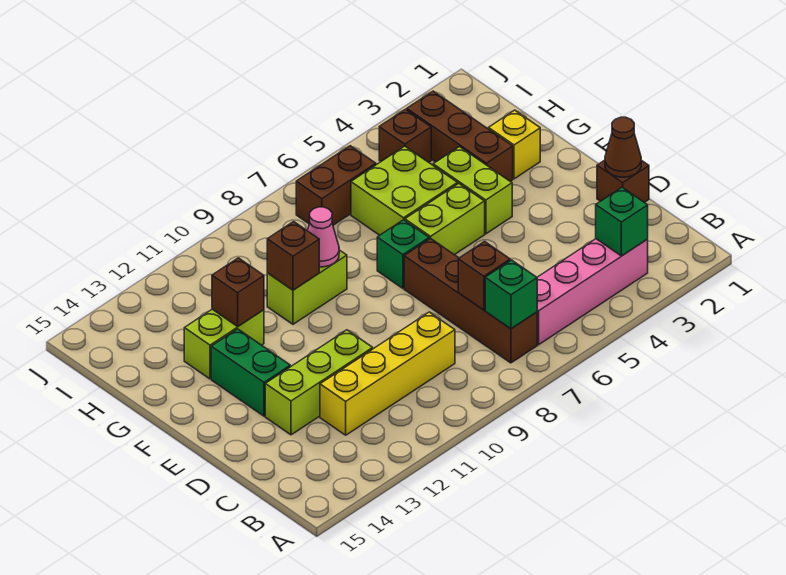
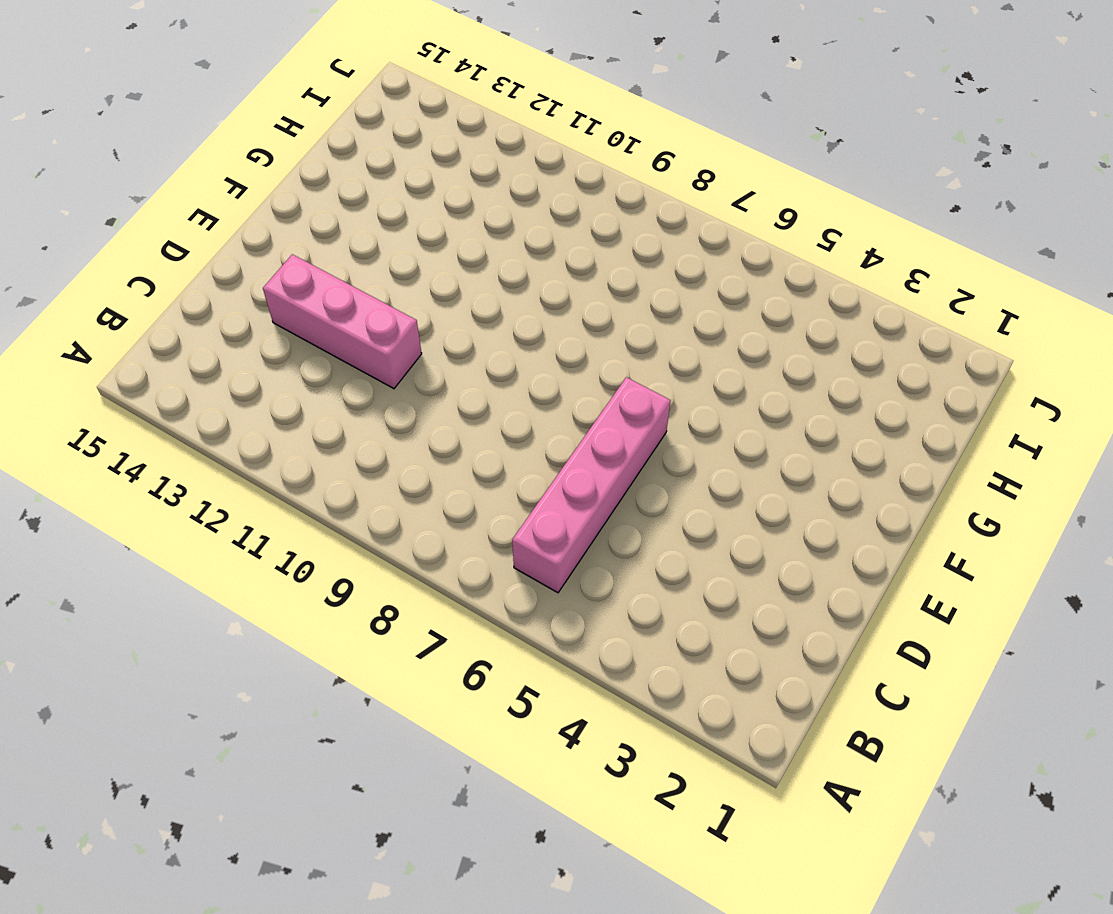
pink 1x4 brick [512,377,670,593] -> pink 1x4 brick turned to [537,239,648,345]
pink 1x3 brick [263,254,422,389] -> lime 1x3 brick [265,330,373,435]
none -> brown 1x4 brick [404,238,537,363]
none -> yellow 1x4 brick [320,312,455,435]
none -> brown 1x1 brick [597,160,649,202]

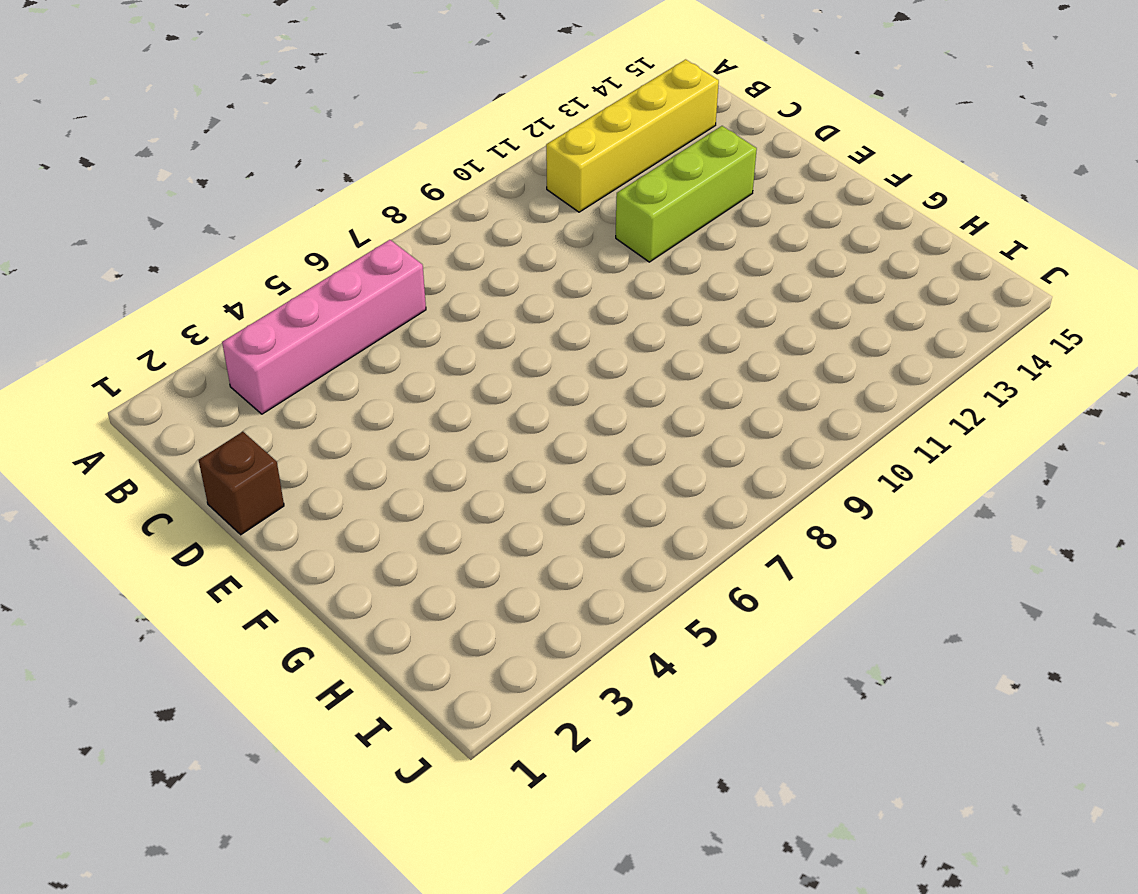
yellow 1x4 brick [546,59,719,212] -> yellow 1x4 brick moved to [320,312,455,435]
none -> brown 1x4 brick [404,238,537,363]
none -> green 1x2 brick [211,329,290,416]
none -> lime 1x2 brick [433,147,512,234]

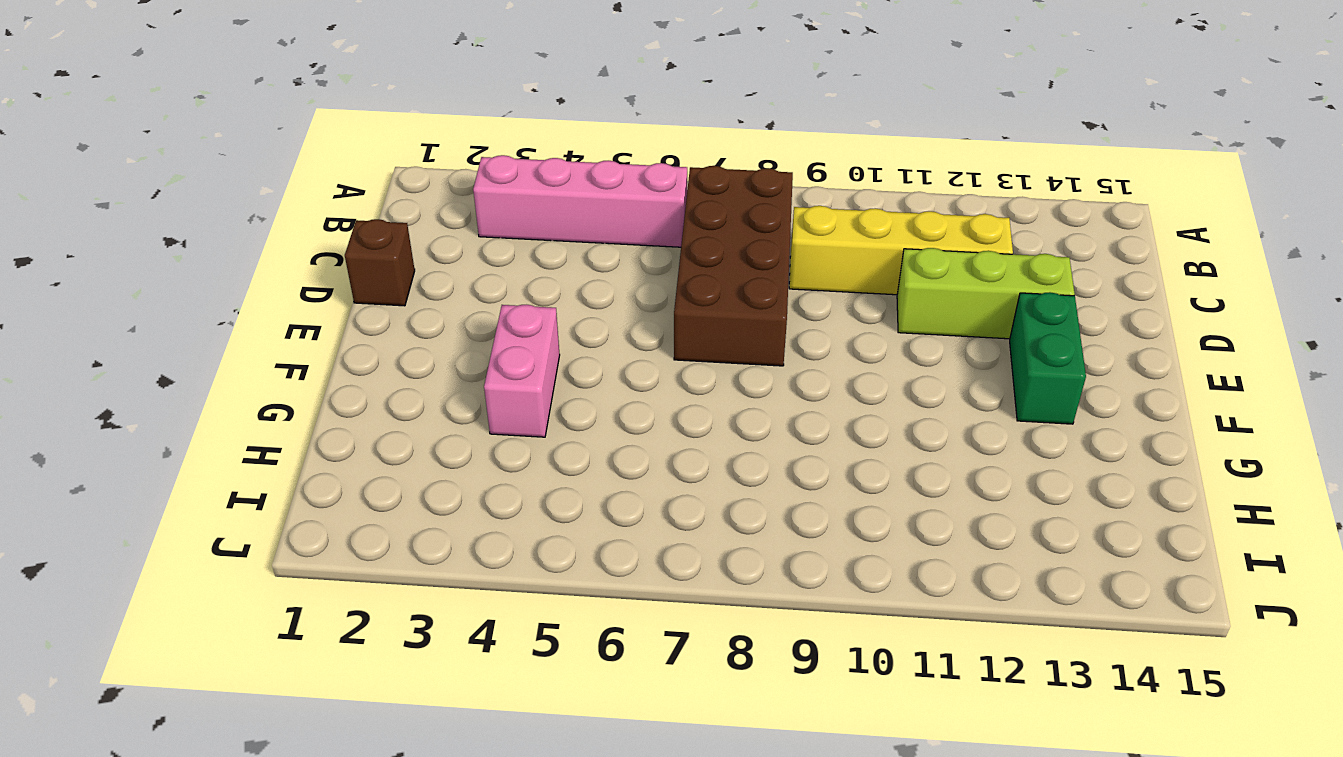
brown 2x4 brick [674,166,793,366] -> brown 1x4 brick [404,238,537,363]
pink 1x2 brick [484,305,560,437] -> lime 1x2 brick [433,147,512,234]
none -> lime 1x2 brick [405,184,485,255]
none -> green 1x1 brick [377,220,429,288]
none -> yellow 1x1 brick [488,110,540,179]

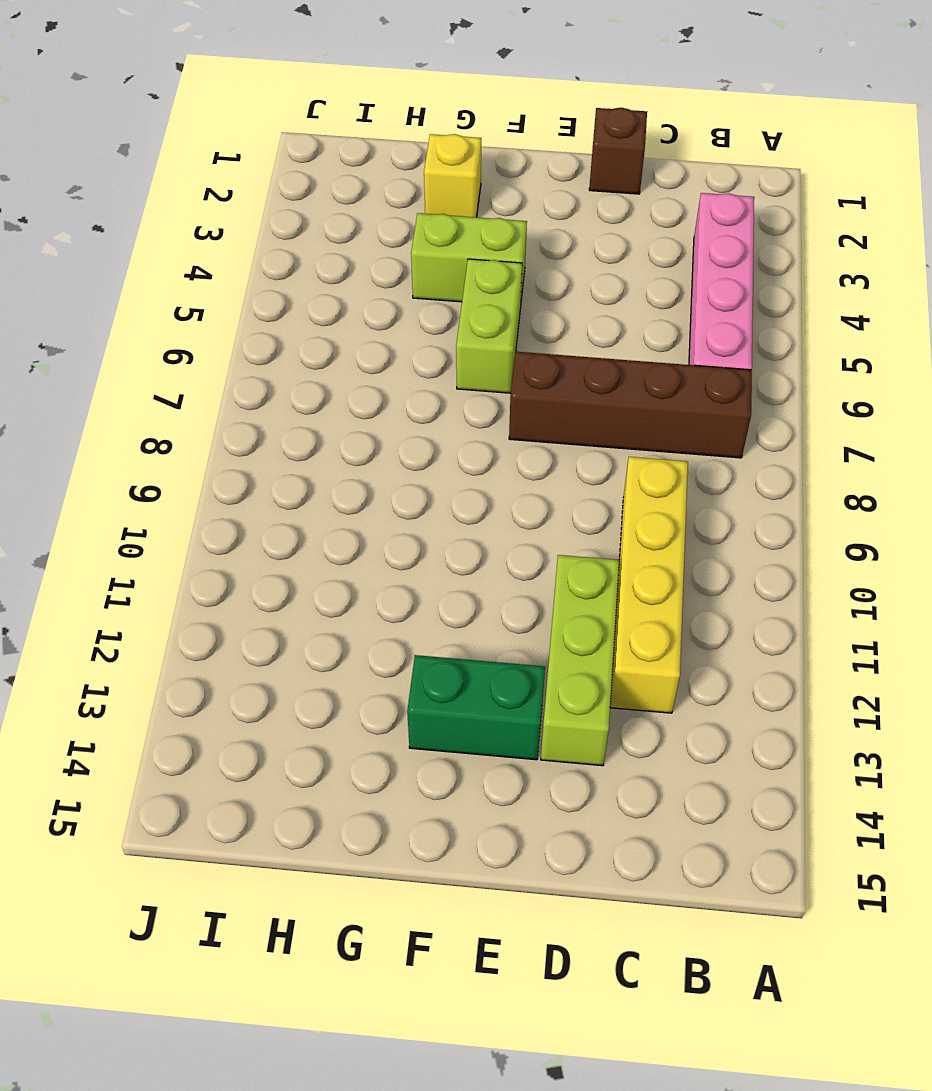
none -> green 1x1 brick [377,220,429,288]
none -> brown 1x3 brick [407,91,513,181]
none -> lime 2x2 brick [351,146,458,235]

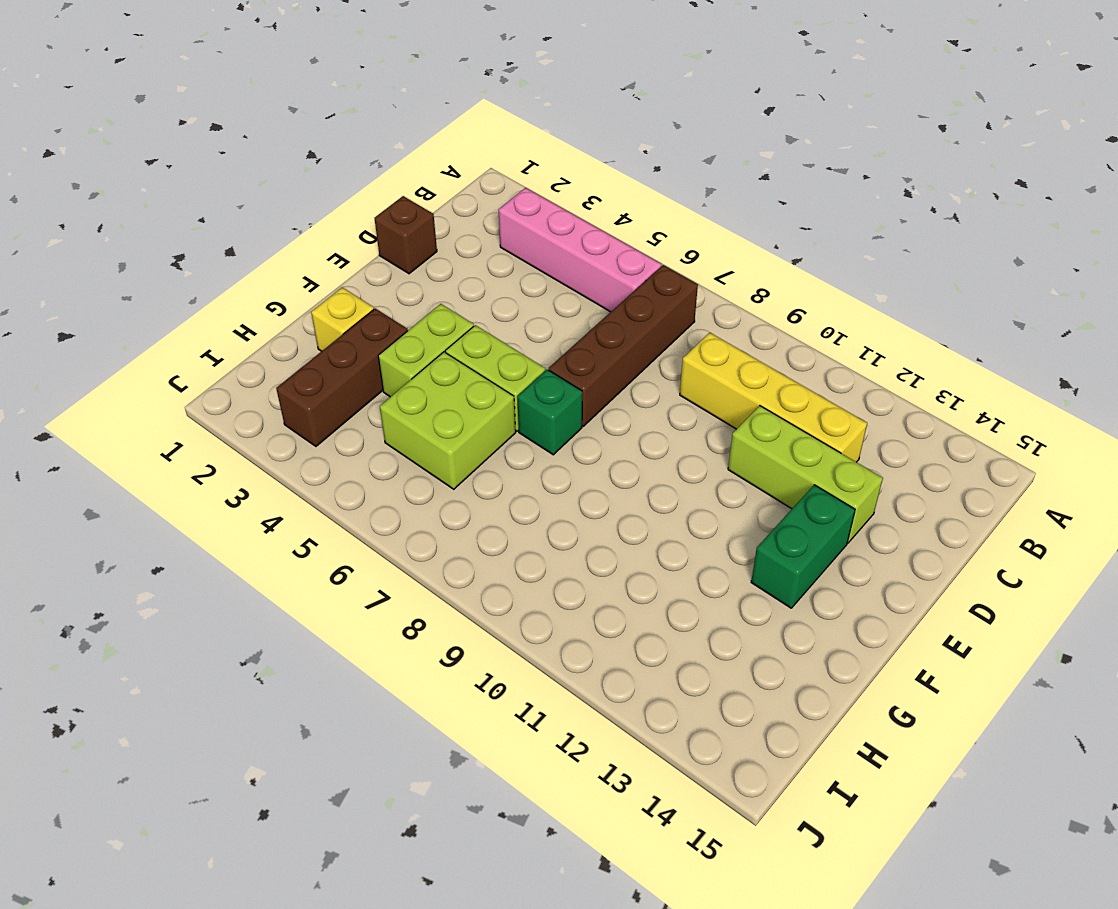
none -> lime 1x2 brick [267,250,347,324]
none -> lime 1x2 brick [184,309,264,379]
none -> brown 1x1 brick [379,109,431,162]

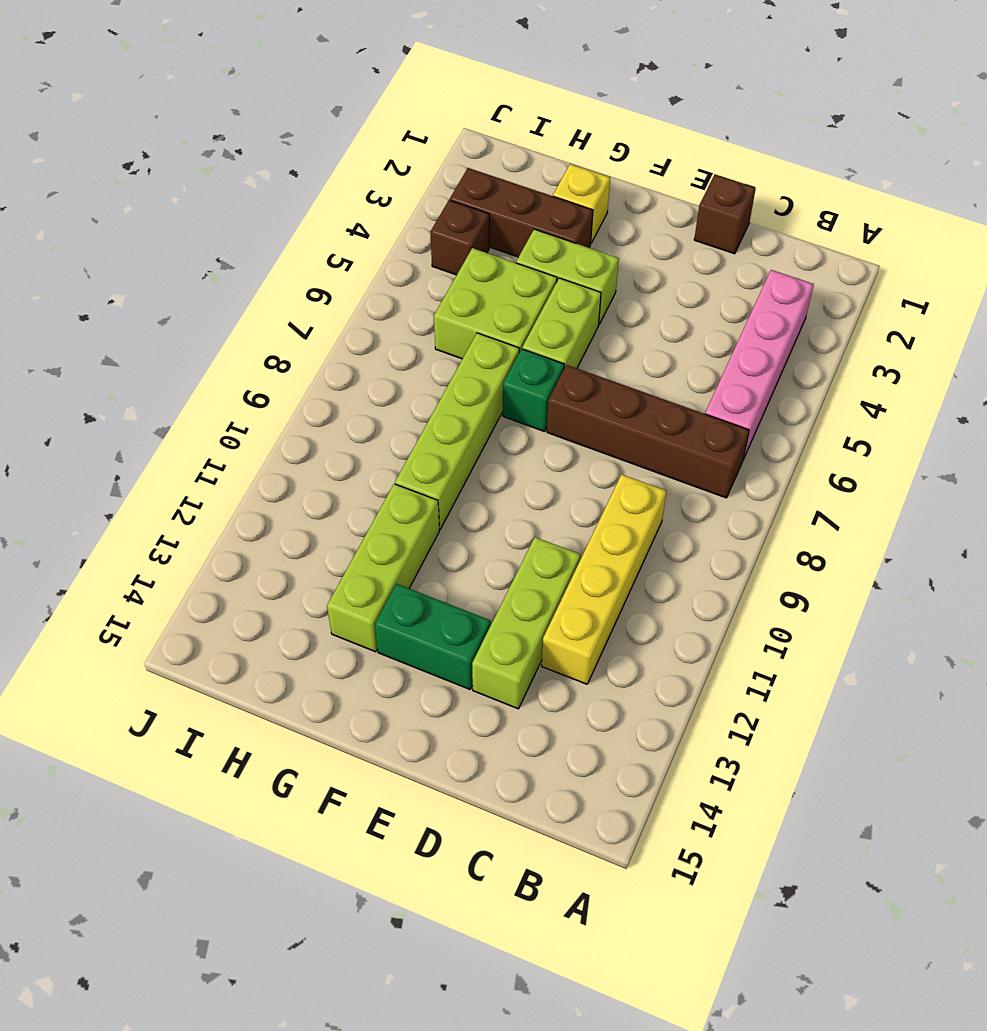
lime 1x4 brick [395,333,519,529] -> lime 1x2 brick [267,250,347,324]
lime 1x3 brick [327,484,440,652] -> lime 1x2 brick [184,309,264,379]
none -> brown 1x2 brick [296,146,376,225]
none -> green 1x1 brick [596,187,648,256]
none -> green 1x1 brick [485,260,537,329]

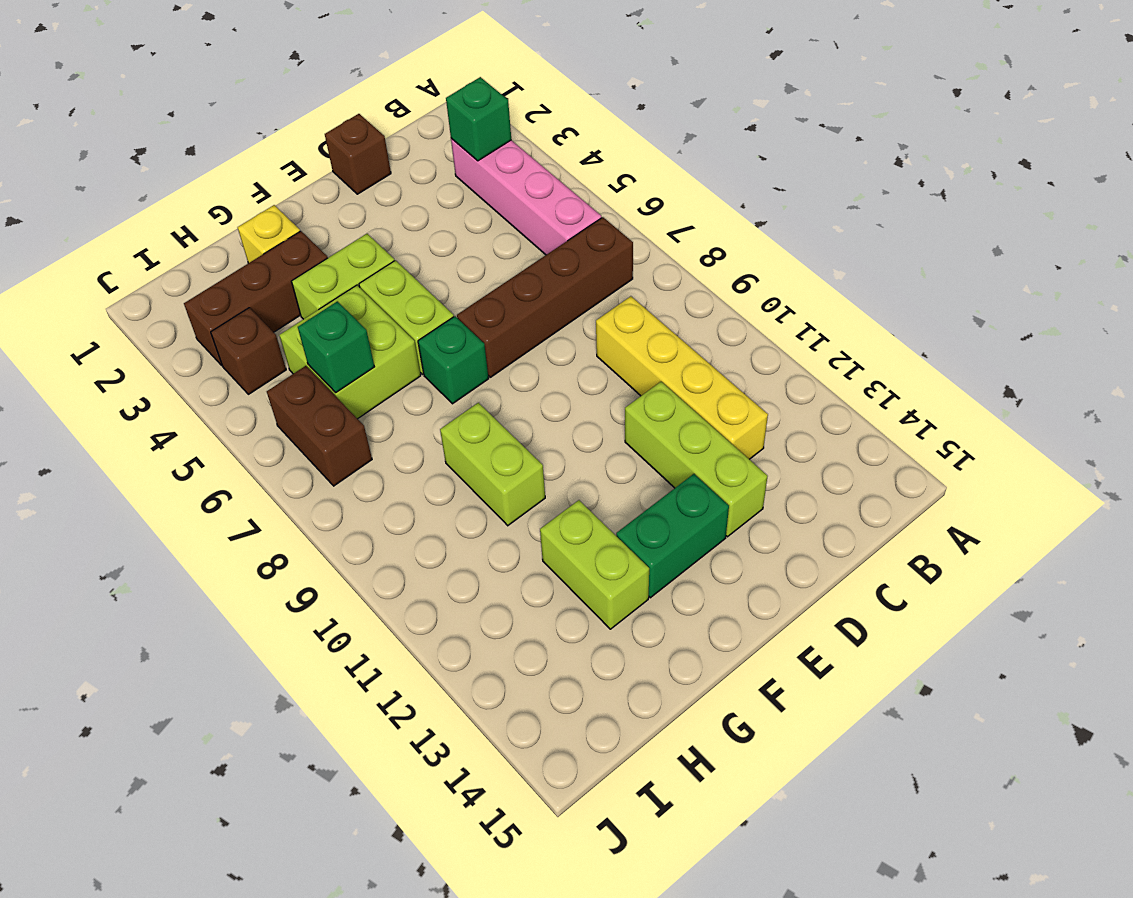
green 1x1 brick [298,301,374,393] -> green 1x1 brick moved to [485,260,537,329]
none -> brown 1x1 brick [458,242,510,310]
none -> brown 1x1 cone [605,117,641,177]
none -> pink 1x1 cone [308,207,339,267]

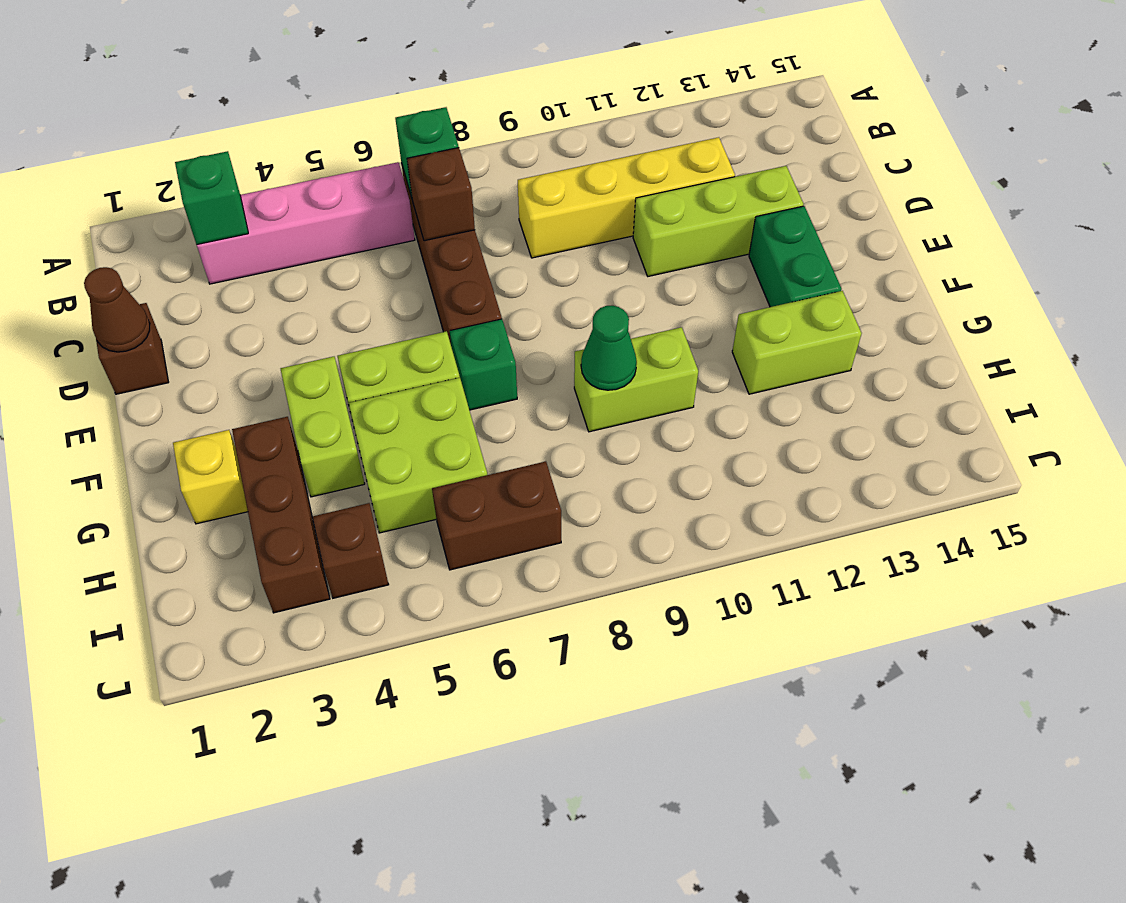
green 1x1 cone [581,305,637,390] -> pink 1x1 cone [308,207,339,267]
none -> brown 1x1 brick [267,222,319,290]
none -> brown 1x1 brick [212,258,264,326]

